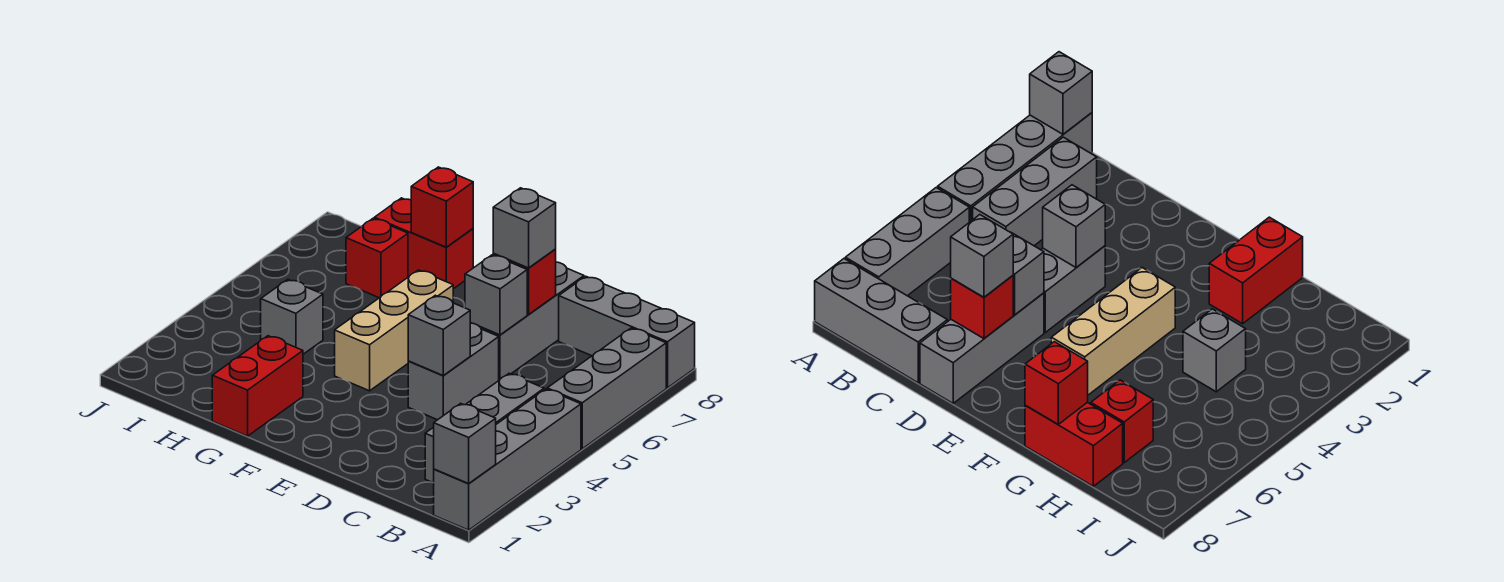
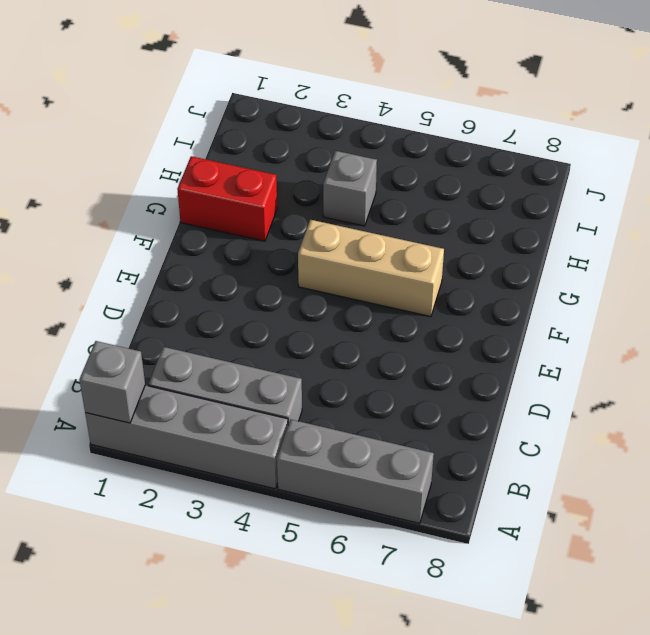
none -> grey 1x3 brick [559,276,695,388]
none -> grey 1x2 brick [408,323,499,420]
none -> grey 1x3 brick [470,262,584,380]

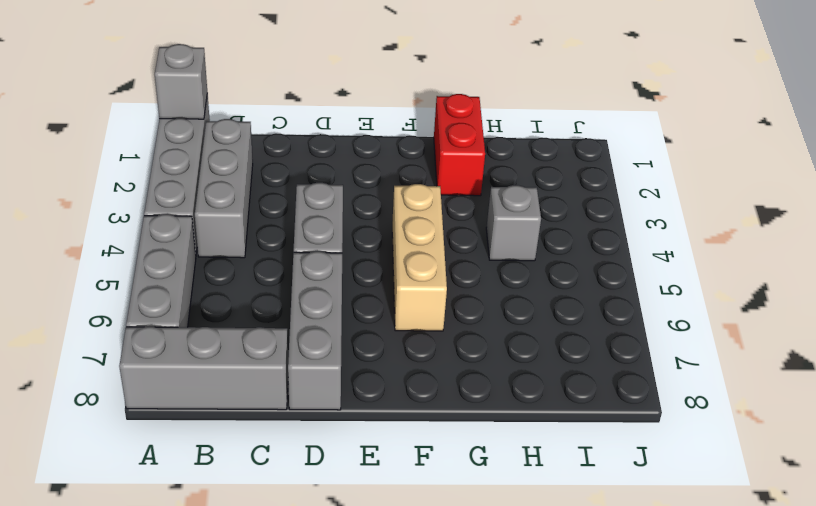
none -> red 1x2 brick [374,198,473,289]
none -> red 1x1 brick [346,218,408,298]
none -> grey 1x1 brick [408,295,470,375]

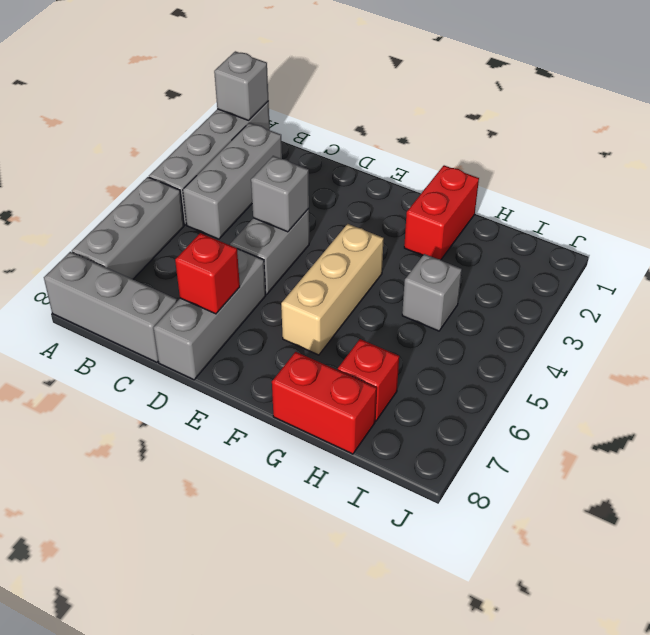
none -> grey 1x1 brick [465,255,527,335]
none -> red 1x1 brick [411,167,473,247]
none -> grey 1x1 brick [493,188,556,268]

